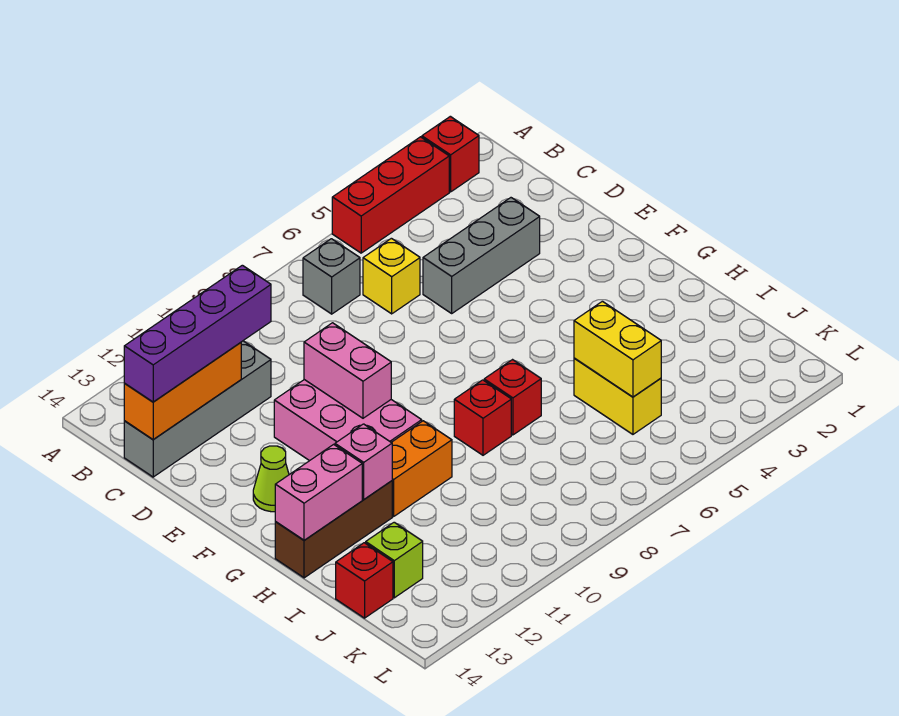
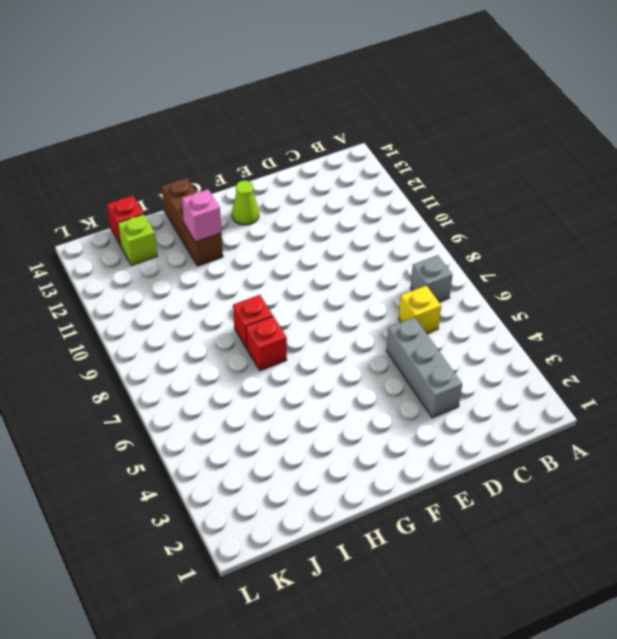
none -> red 1x1 brick [422,116,479,192]
none -> red 1x3 brick [332,137,449,253]
none -> grey 1x4 brick [124,341,271,477]

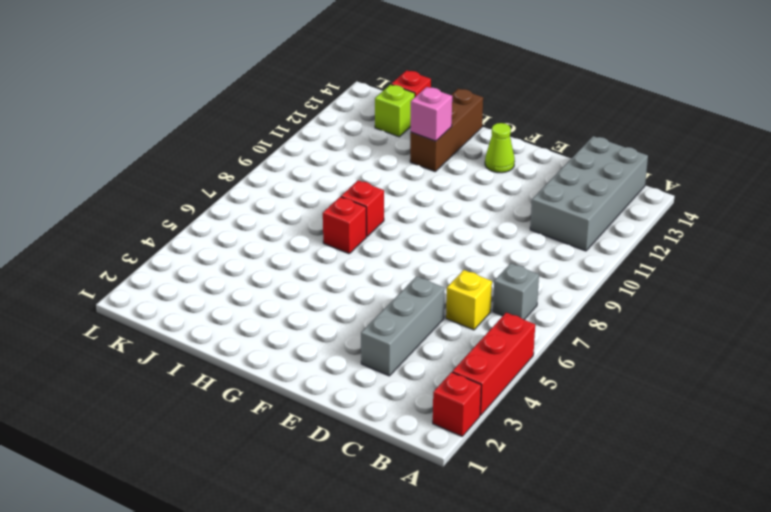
grey 2x4 brick [530,136,648,251] -> grey 1x4 brick [124,341,271,477]
none -> pink 2x3 brick [274,380,422,461]
none -> orange 1x2 brick [391,421,452,517]
none -> yellow 1x2 brick [574,358,661,434]

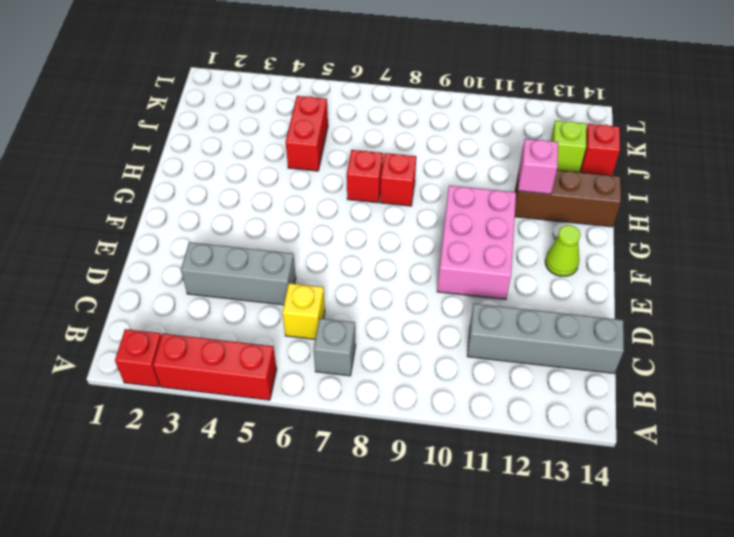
red 1x2 brick [286,96,328,171] -> yellow 1x2 brick [574,358,661,434]
none -> orange 1x2 brick [391,421,452,517]
none -> orange 1x3 brick [124,343,241,440]
none -> pink 1x2 brick [304,323,391,418]

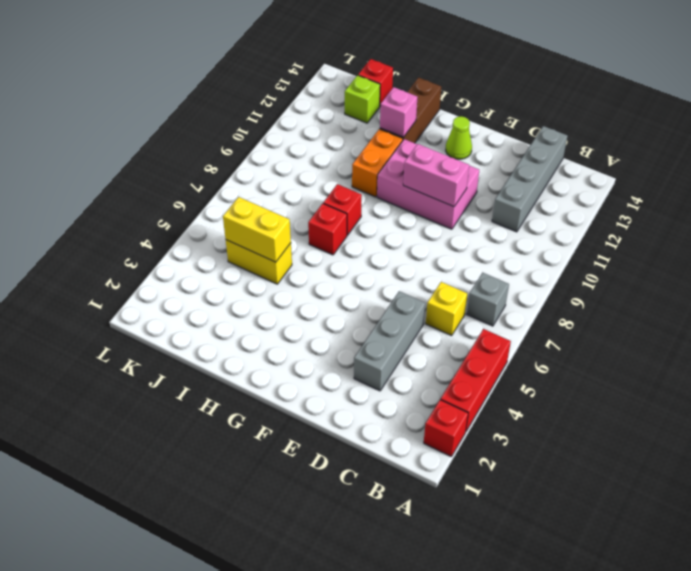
none -> orange 1x3 brick [124,343,241,440]
none -> pink 1x2 brick [275,444,362,540]
none -> purple 1x4 brick [124,265,271,402]

